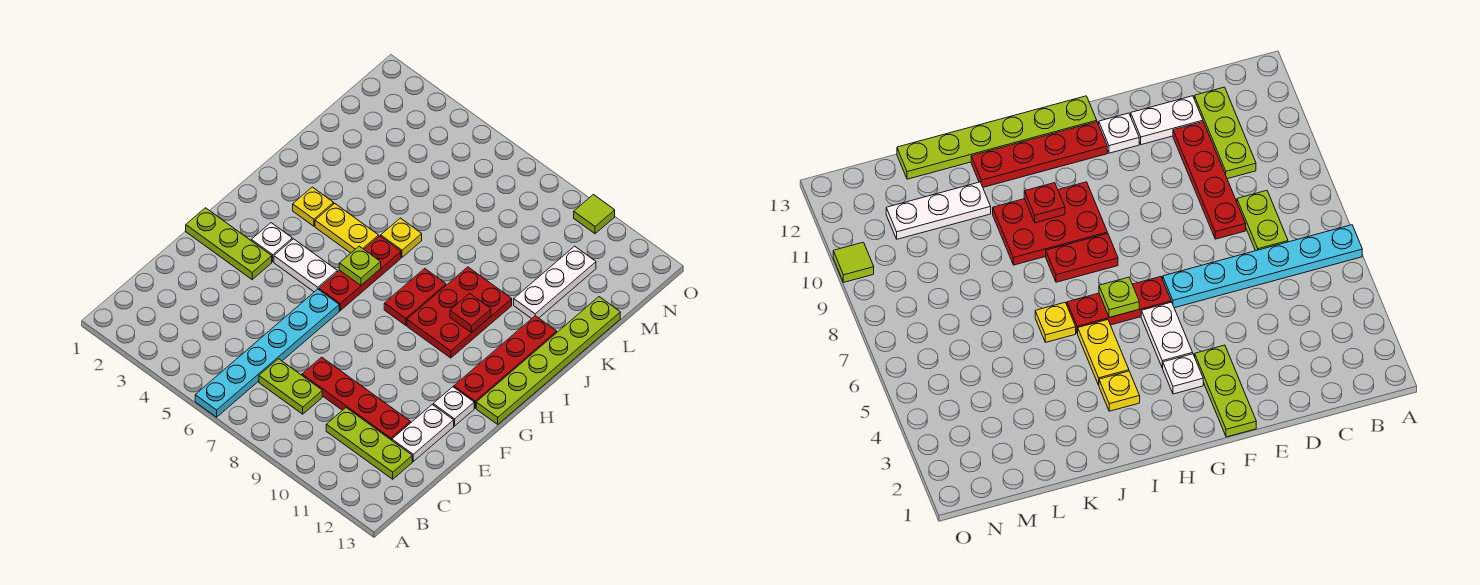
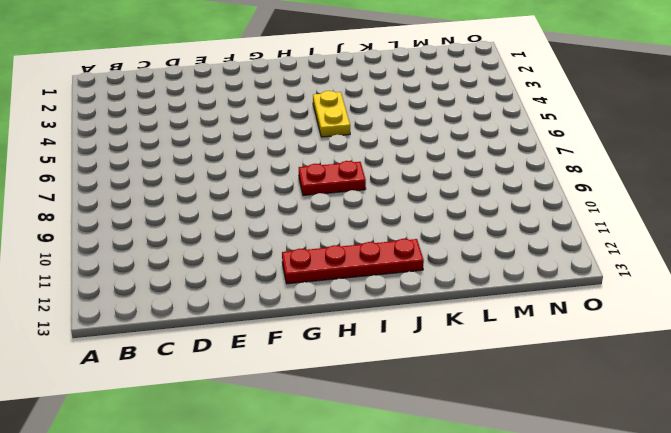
none -> cyan 1x6 plate [195,289,339,417]
none -> lime 1x2 plate [259,359,322,414]
none -> lime 1x3 plate [326,408,412,479]

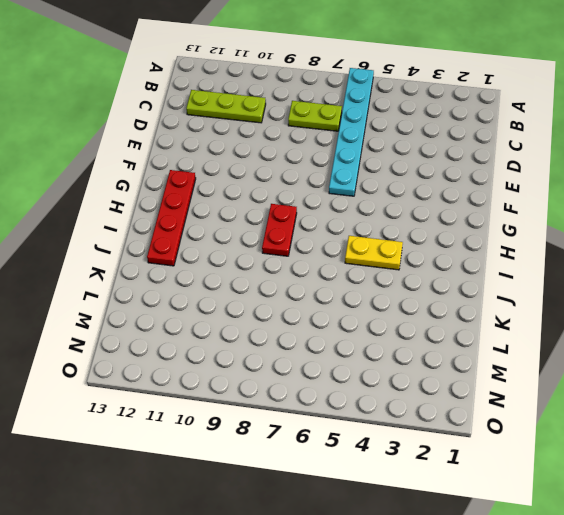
none -> red 1x4 plate [302,357,411,440]
none -> white 1x2 plate [392,405,454,461]
none -> lime 1x3 plate [186,208,272,280]

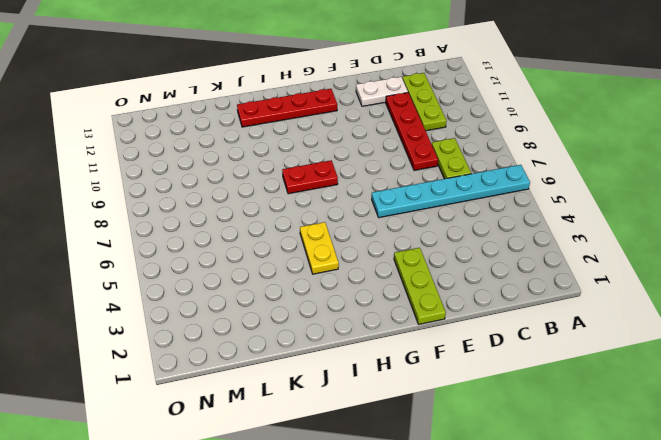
none -> white 1x1 plate [433,387,474,426]
none -> white 1x1 plate [251,223,292,262]
none -> white 1x2 plate [274,239,337,292]

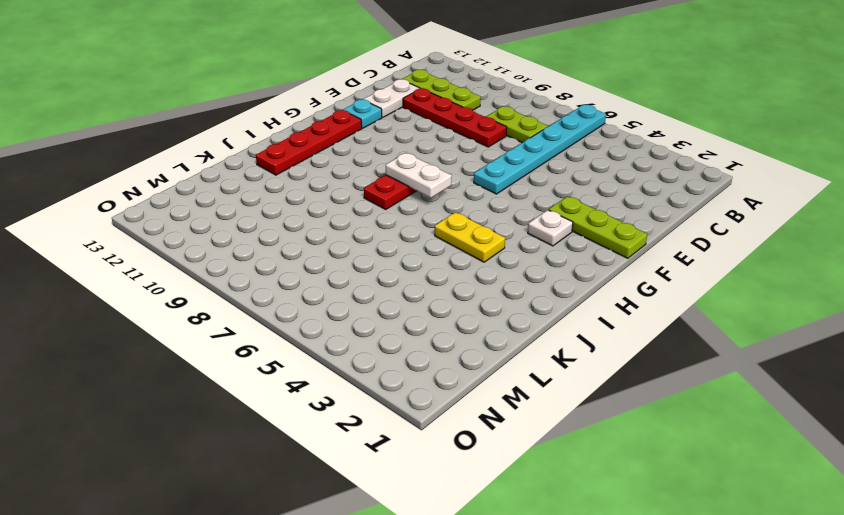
cyan 1x1 plate [343,100,382,128] -> white 1x1 plate [433,387,474,426]
white 1x2 plate [386,153,452,198] -> white 1x2 plate moved to [274,239,337,292]
none -> red 1x3 plate [319,236,401,311]
none -> lime 1x6 plate [476,297,620,424]
none -> red 2x3 plate [407,267,512,358]

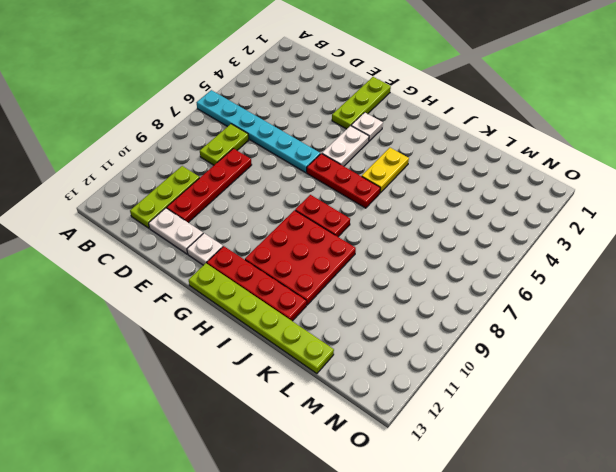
red 3x3 plate [245,210,356,305] -> red 2x3 plate [407,267,512,358]
none -> yellow 1x1 plate [293,187,334,226]
none -> yellow 1x1 plate [381,218,422,257]
none -> white 1x3 plate [514,246,596,319]

